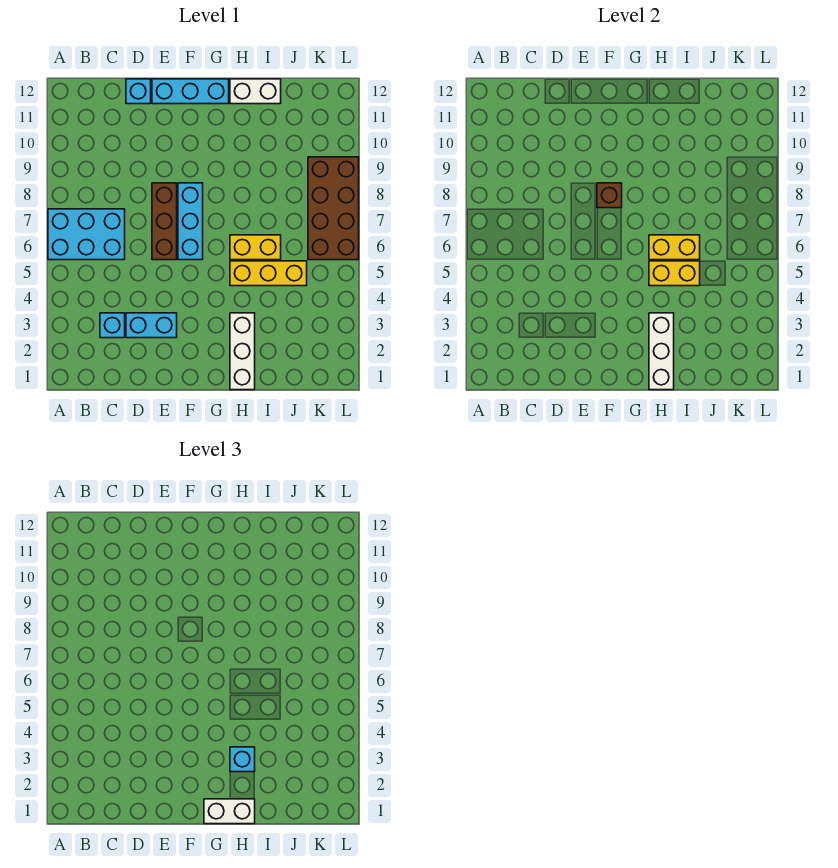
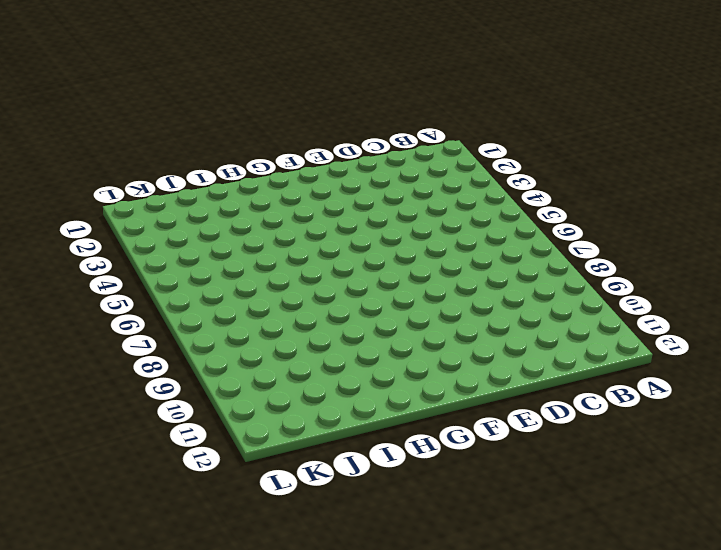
none -> cyan 2x3 brick [48,209,125,260]
none -> cyan 1x1 brick [100,313,125,338]
none -> cyan 1x2 brick [126,313,177,338]

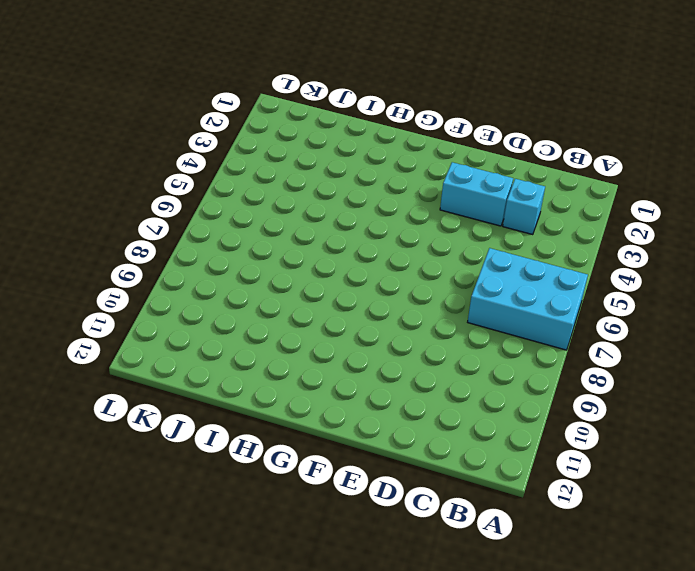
none -> cyan 1x1 brick [126,79,151,104]
none -> brown 1x3 brick [152,183,177,260]
none -> cyan 1x3 brick [152,79,229,104]

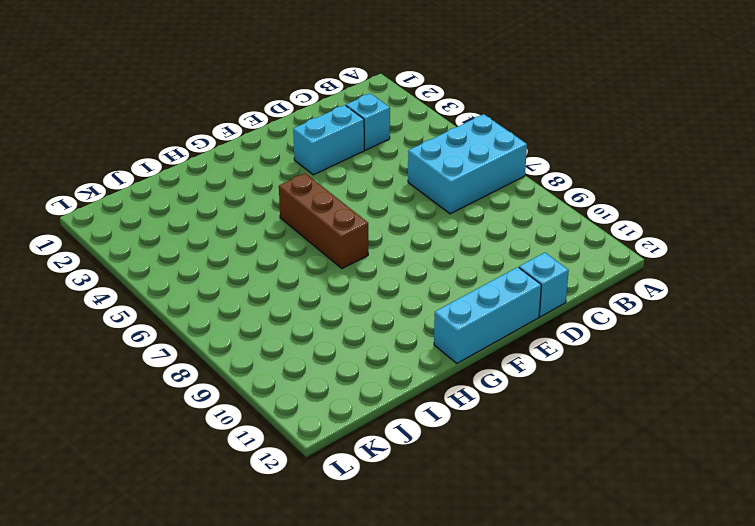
brown 1x3 brick [279,173,368,269] -> brown 1x3 brick moved to [152,183,177,260]
none -> cyan 1x3 brick [178,183,203,260]
none -> white 1x3 brick [230,313,255,390]
none -> yellow 1x3 brick [230,261,307,286]

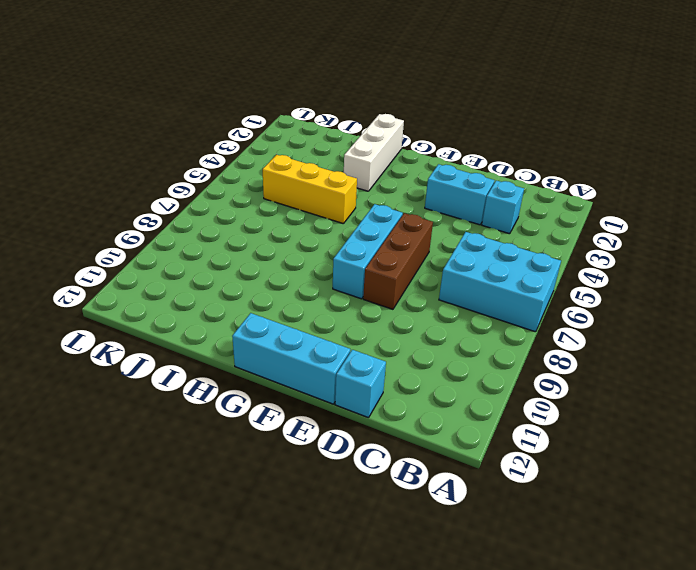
none -> yellow 1x2 brick [230,235,281,260]
none -> white 1x2 brick [230,79,281,104]
none -> brown 2x4 brick [308,157,359,260]

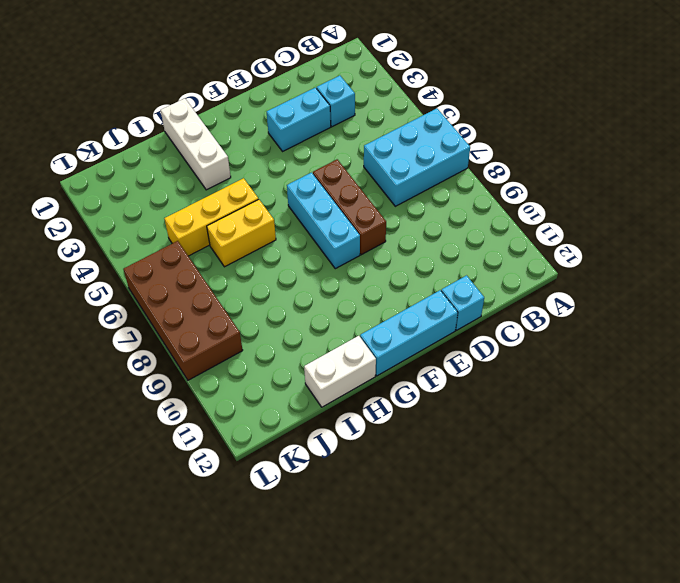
none -> brown 1x1 brick [597,183,622,208]
none -> white 1x3 brick [649,313,674,390]
none -> yellow 1x2 brick [649,261,700,286]

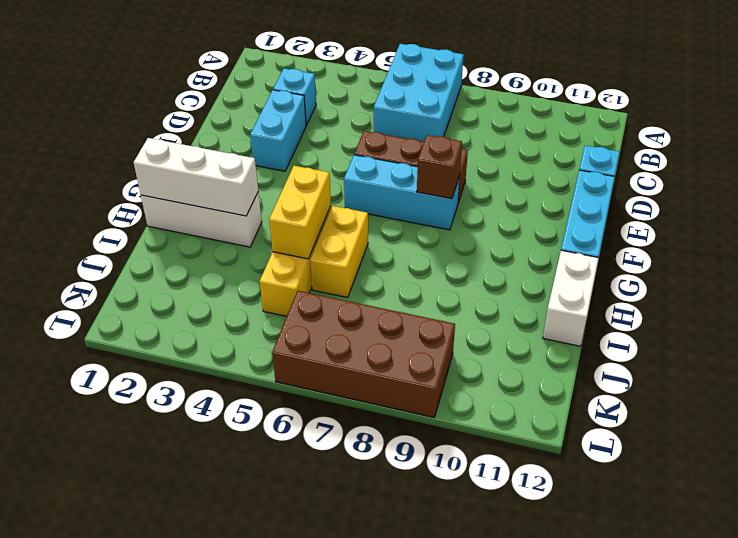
none -> yellow 1x2 brick [649,235,700,260]
none -> white 1x2 brick [204,799,255,824]
none -> cyan 1x1 brick [230,747,255,772]

